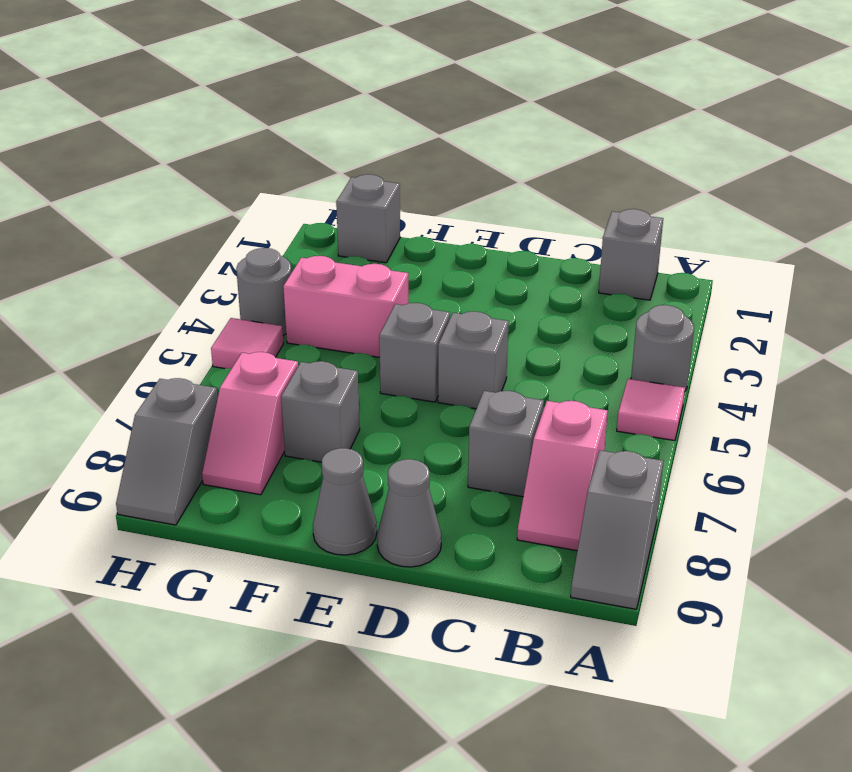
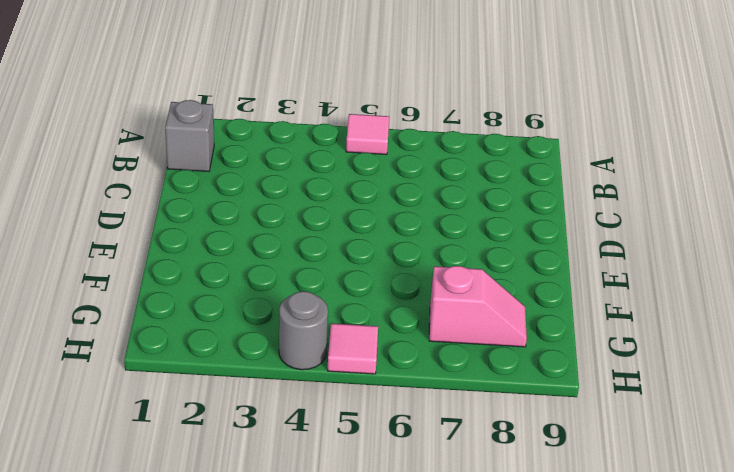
none -> grey 1x1 round brick [631,305,694,391]
none -> grey 1x2 slope [571,450,663,609]
none -> pink 1x2 slope [517,401,608,551]

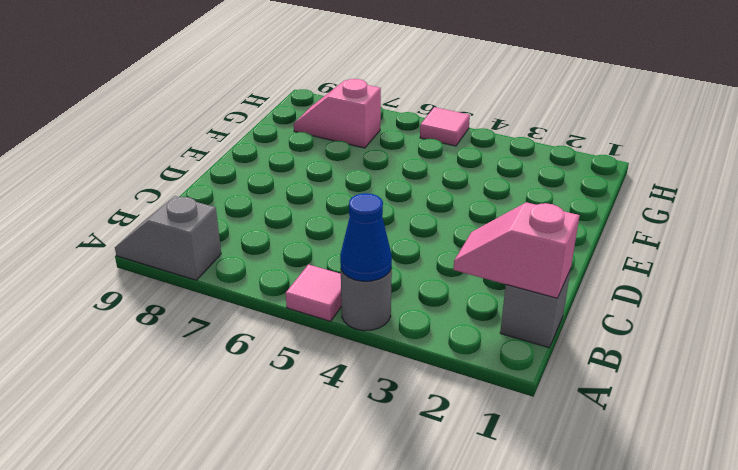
blue 1x1 cone [340,193,392,281] -> none
pink 1x2 slope [453,202,580,298] -> pink 1x2 slope moved to [517,401,608,551]
none -> grey 1x1 brick [468,391,544,497]
none -> grey 1x1 brick [438,311,509,409]
none -> grey 1x1 cone [377,459,441,567]

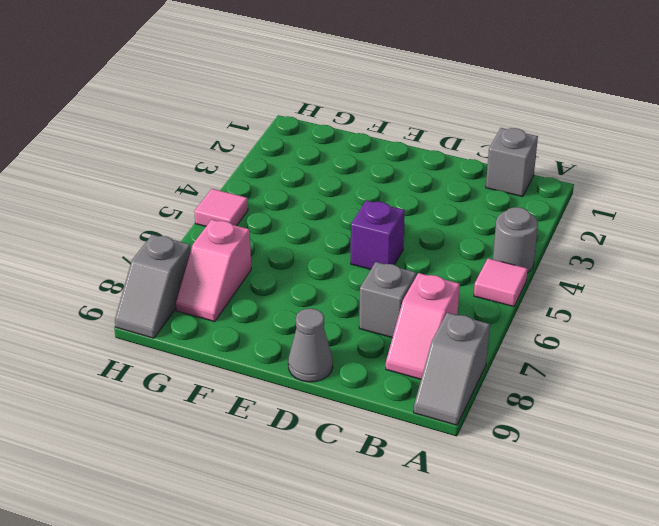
purple 1x1 brick [351,200,405,269] -> grey 1x1 brick [438,311,509,409]
none -> grey 1x1 brick [379,303,450,402]
none -> grey 1x1 cone [313,448,377,555]
none -> pink 1x2 brick [283,256,409,357]

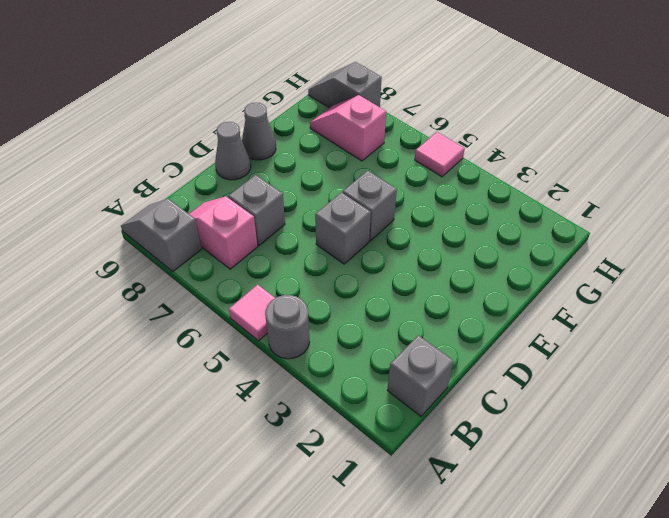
none -> pink 1x2 brick [283,256,409,357]
none -> grey 1x1 brick [281,361,360,462]
none -> grey 1x1 brick [336,175,400,263]

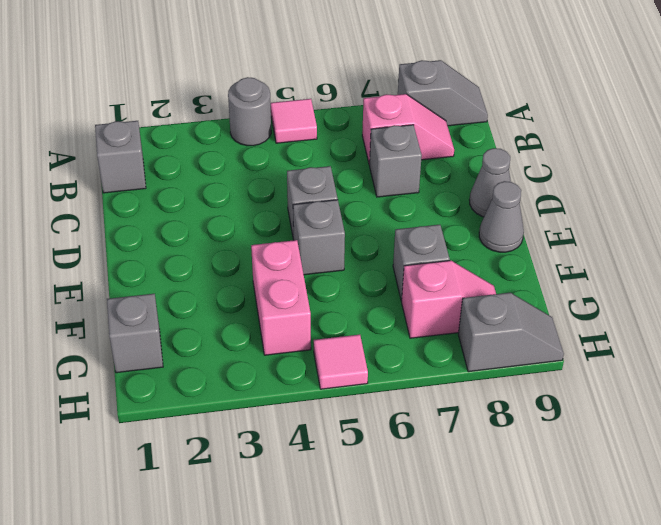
none -> grey 1x1 round brick [236,248,292,336]

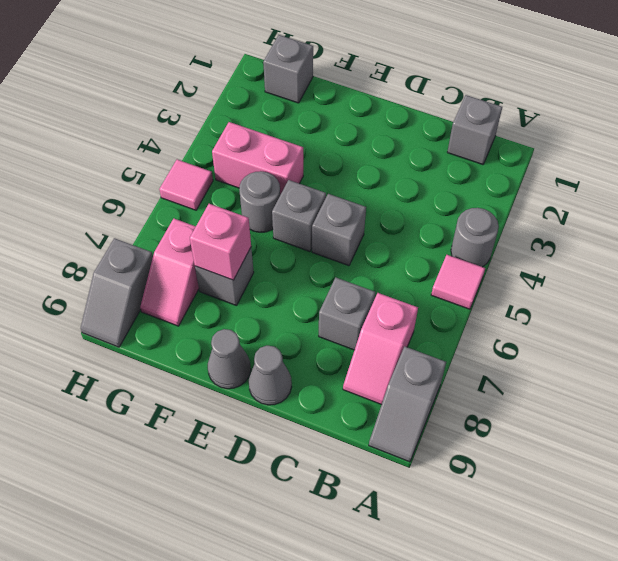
grey 1x1 round brick [239,171,280,232] -> grey 1x1 round brick moved to [236,248,292,336]
pink 1x1 brick [190,204,251,280] -> none

